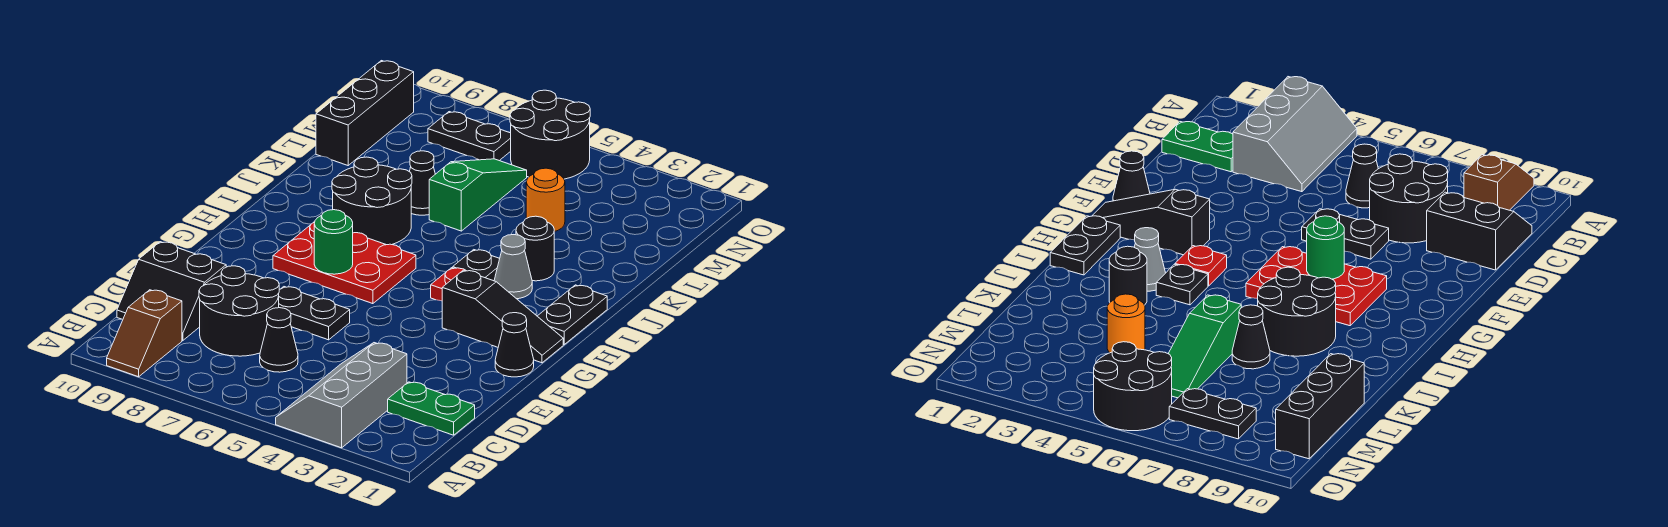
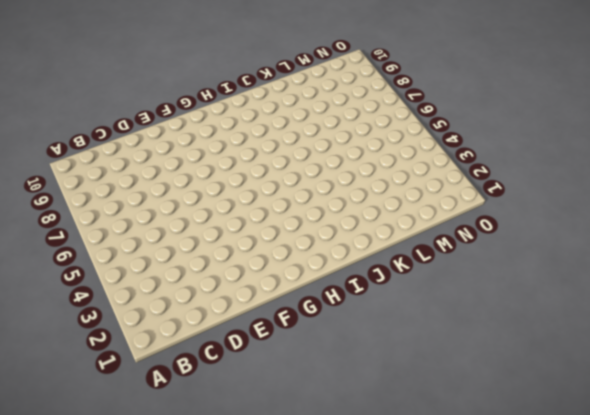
none -> grey 2x3 slope [276,343,407,448]
none -> brown 1x2 slope [107,290,182,377]
none -> green 1x2 plate [388,382,475,435]

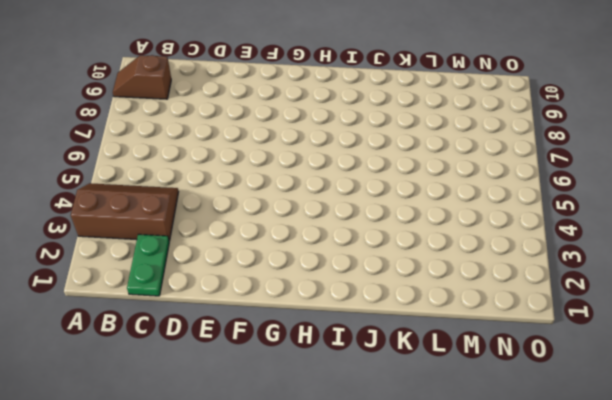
brown 2x3 slope [71,183,178,241] -> grey 2x3 slope [276,343,407,448]
none -> black 1x1 cone [260,308,298,372]
none -> black 2x2 round brick [199,266,279,356]
none -> black 2x2 slope [117,242,226,340]

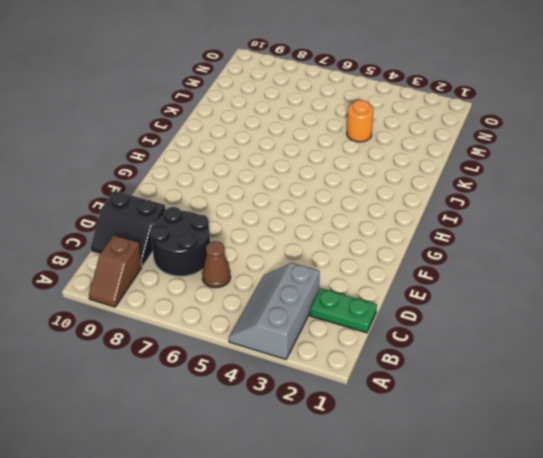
brown 1x1 cone [202,241,231,288] -> black 1x1 cone [260,308,298,372]
none -> black 1x2 plate [279,287,350,340]
none -> black 1x1 cone [495,313,534,377]
none -> black 1x3 slope [442,270,563,363]

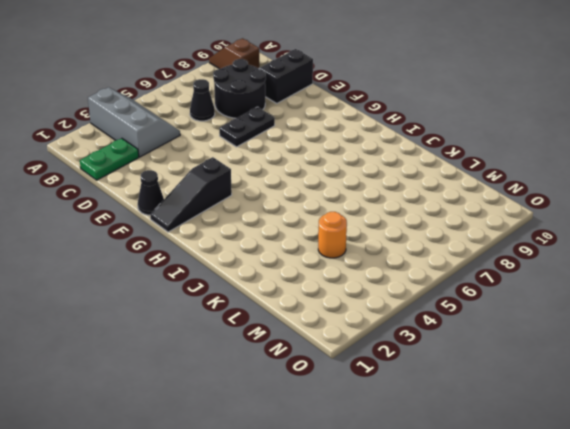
none -> red 2x3 plate [273,222,416,304]
none -> black 1x2 plate [538,285,607,345]
none -> red 1x1 plate [431,268,466,301]

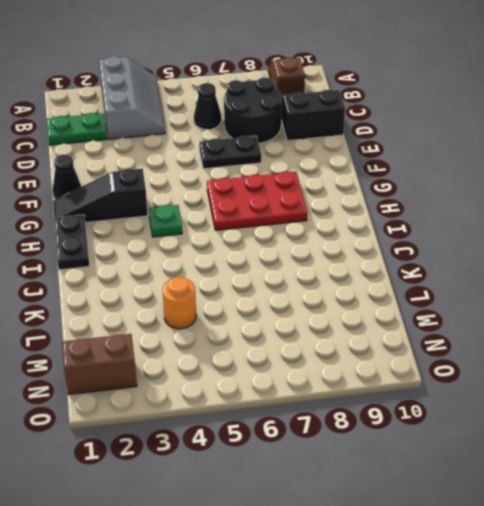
green 1x1 plate [149,205,182,237] -> red 1x1 plate [431,268,466,301]
brown 1x2 brick [62,334,137,395] -> none
none -> grey 1x1 cone [494,235,532,299]
none -> black 1x1 plate [453,250,500,281]
none -> black 2x2 round brick [332,157,412,245]

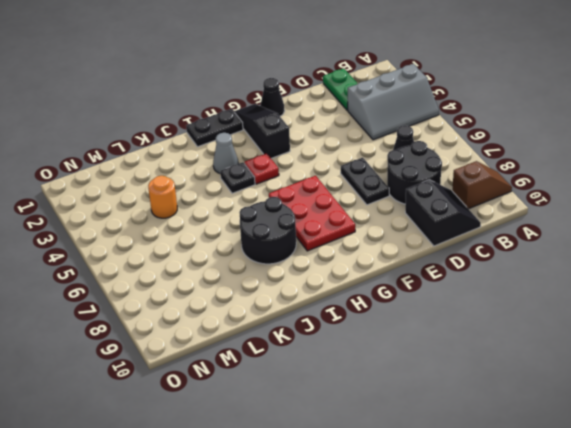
none -> black 1x1 round brick [516,216,554,281]
none -> green 1x3 slope [429,159,527,231]
none -> black 1x1 cone [409,151,435,215]

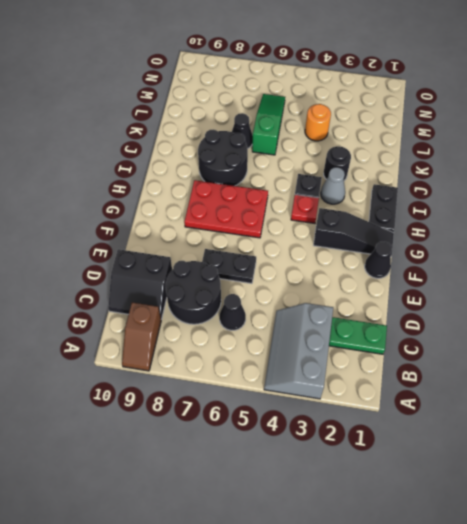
none -> black 1x3 brick [316,61,414,165]
none -> black 2x2 round brick [510,90,590,179]
none -> black 1x2 plate [428,112,511,161]

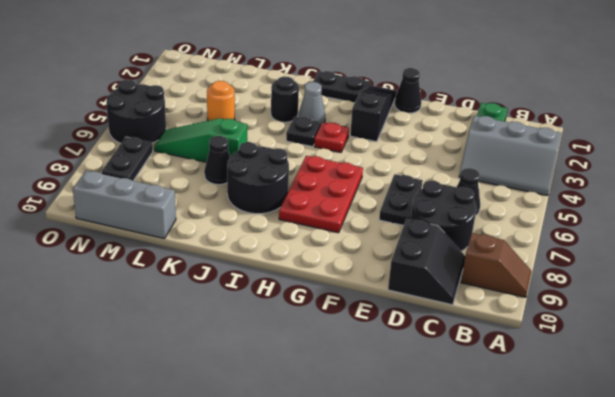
grey 1x3 brick [73,171,176,239] -> black 1x3 brick [316,61,414,165]
none -> green 1x1 round brick [314,210,353,274]

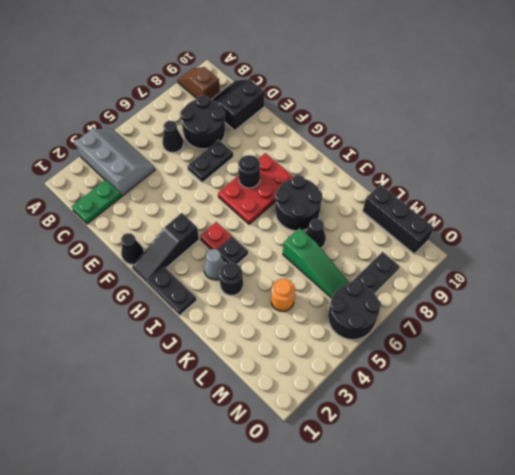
black 1x1 round brick [238,155,260,188] -> green 1x1 round brick [314,210,353,274]

